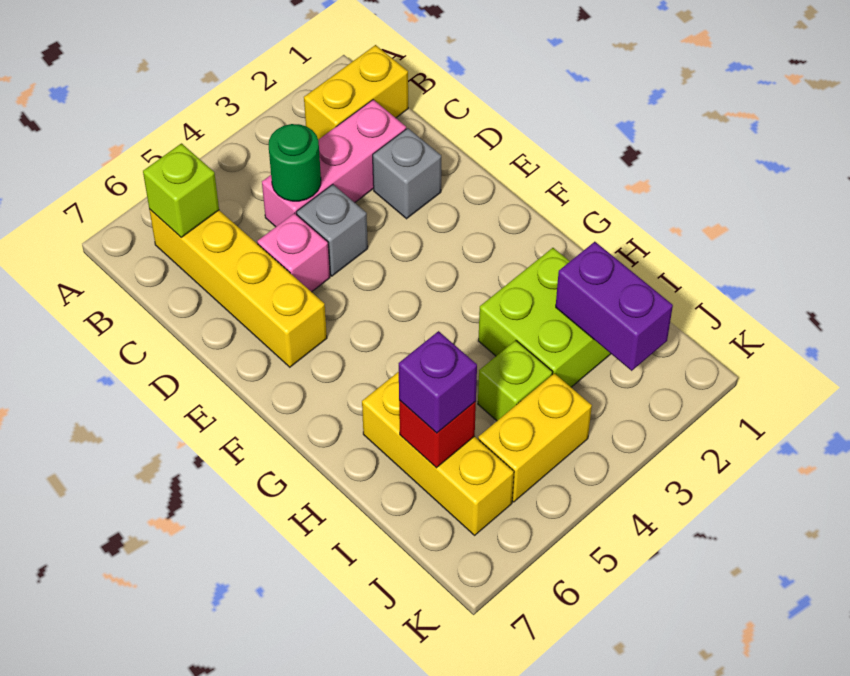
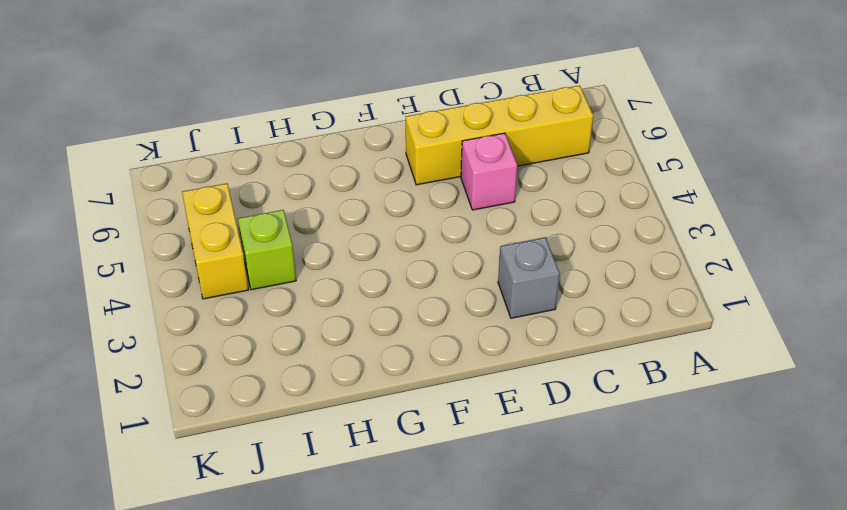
none -> yellow 1x2 brick [304,45,408,140]
none -> pink 1x3 brick [262,100,406,227]
none -> grey 1x1 brick [296,184,368,276]

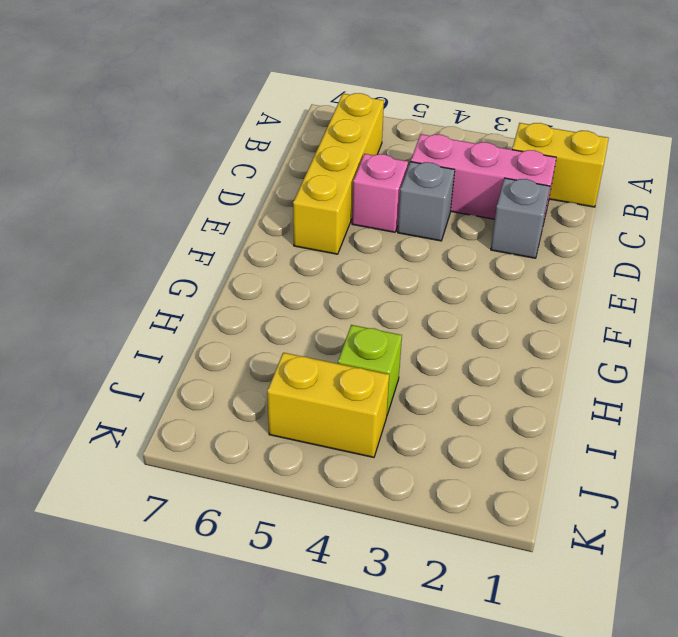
none -> lime 2x2 brick [478,248,611,387]
none -> yellow 1x3 brick [362,372,514,535]
none -> lime 1x1 brick [143,143,219,237]

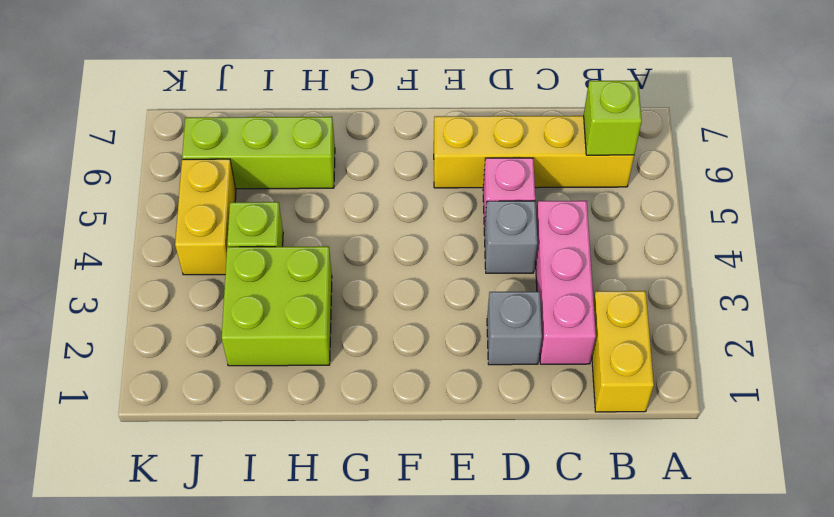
lime 1x3 brick [182,117,335,189] -> yellow 1x3 brick [362,372,514,535]
none -> green 1x1 round brick [269,124,321,201]
none -> purple 1x2 brick [556,242,673,371]
none -> red 1x1 brick [399,400,476,468]

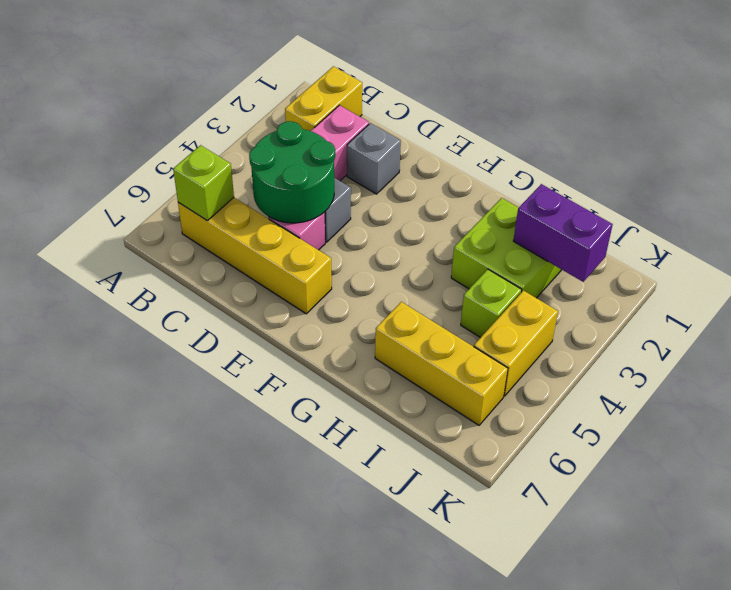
green 2x2 round brick [249,121,335,223] -> green 1x1 round brick [269,124,321,201]
none -> red 1x1 brick [399,400,476,468]
none -> purple 1x1 brick [399,331,477,433]

